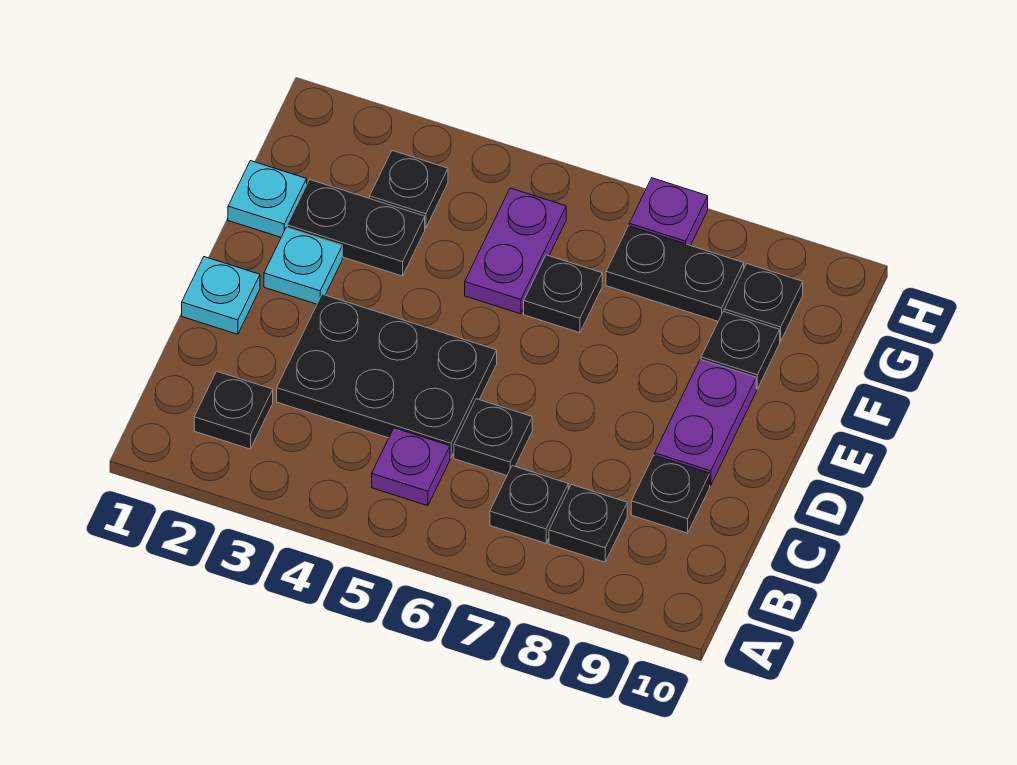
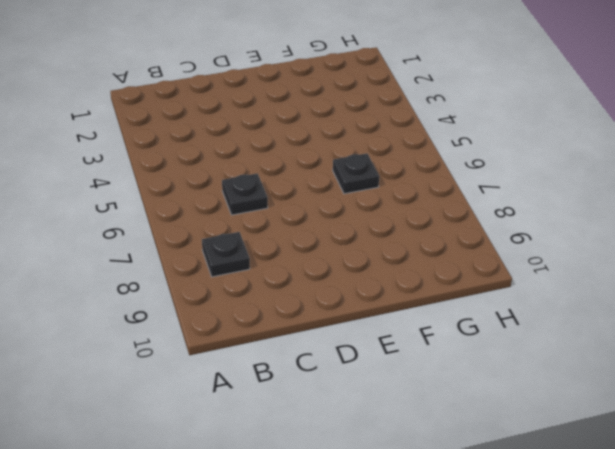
none -> black 1x1 plate [194,371,273,449]
none -> purple 1x1 plate [372,428,450,506]
none -> black 1x1 plate [490,466,568,543]

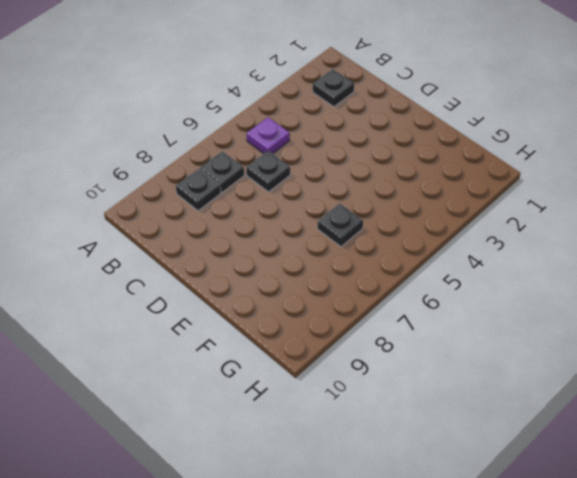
none -> black 2x3 plate [277,294,497,458]
none -> black 1x1 plate [631,455,710,533]
none -> cyan 1x1 plate [182,257,260,334]

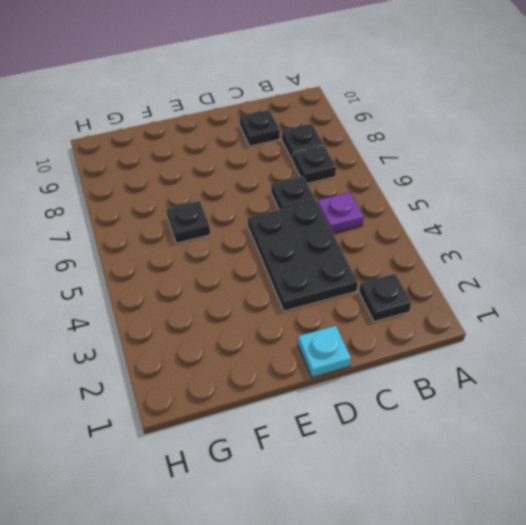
none -> purple 1x2 plate [655,359,756,485]
none -> cyan 1x1 plate [264,227,342,304]
none -> cyan 1x1 plate [228,161,307,237]

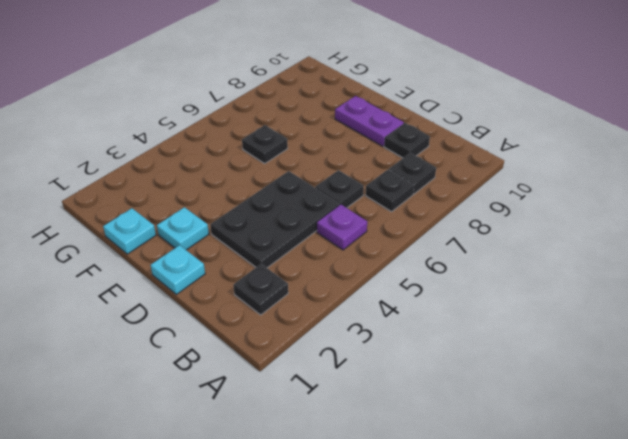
none -> black 1x2 plate [287,180,425,276]
none -> purple 1x2 plate [465,188,566,314]
none -> black 1x1 plate [701,312,780,389]

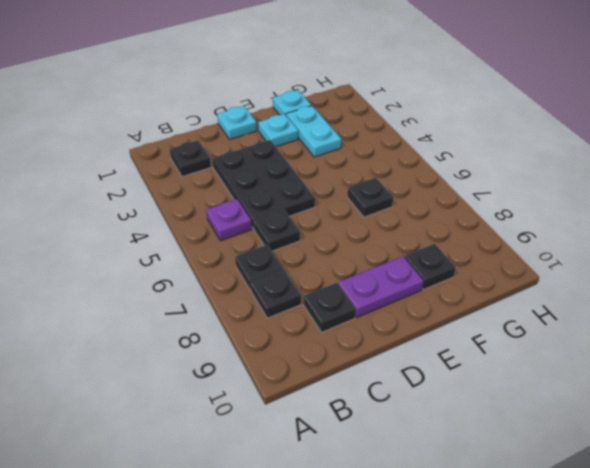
cyan 1x2 plate [286,106,341,157] -> black 1x2 plate [287,180,425,276]
none -> purple 1x2 plate [465,188,566,314]
none -> black 1x1 plate [370,151,448,228]
none -> black 1x2 plate [606,226,744,321]

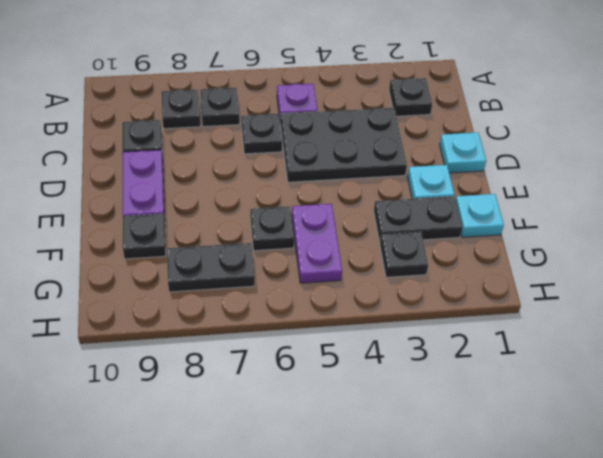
none -> black 1x1 plate [724,264,803,341]
none -> purple 1x1 plate [629,178,708,246]

